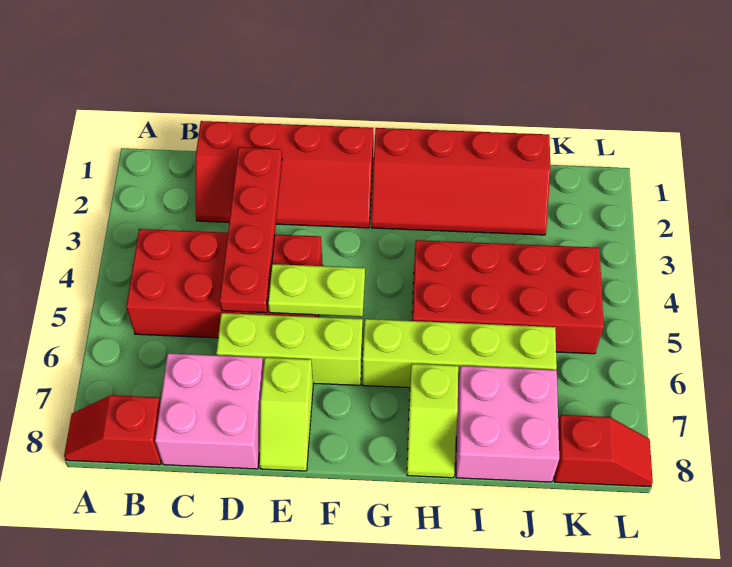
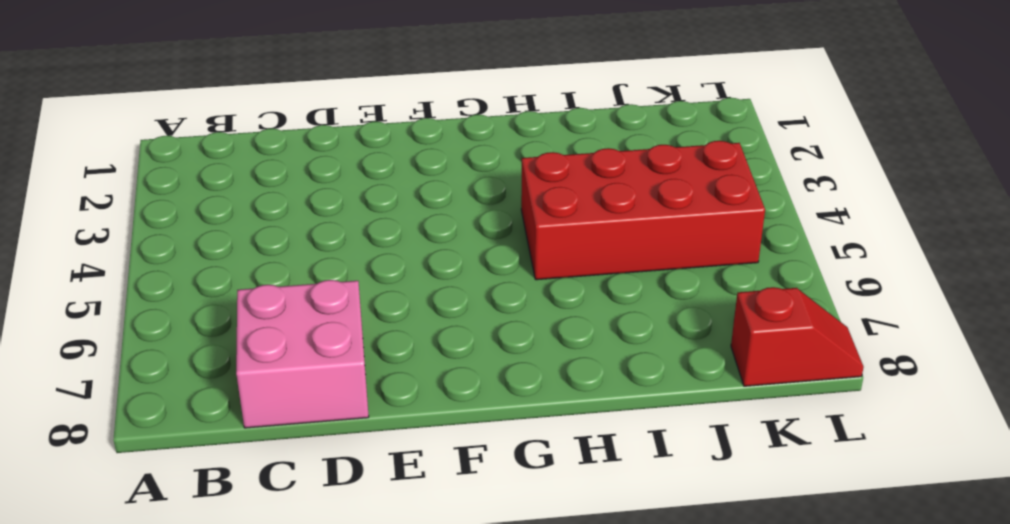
none -> red 1x2 slope [64,395,161,465]
none -> red 2x4 brick [126,229,322,338]
none -> red 2x4 slope [196,121,373,228]

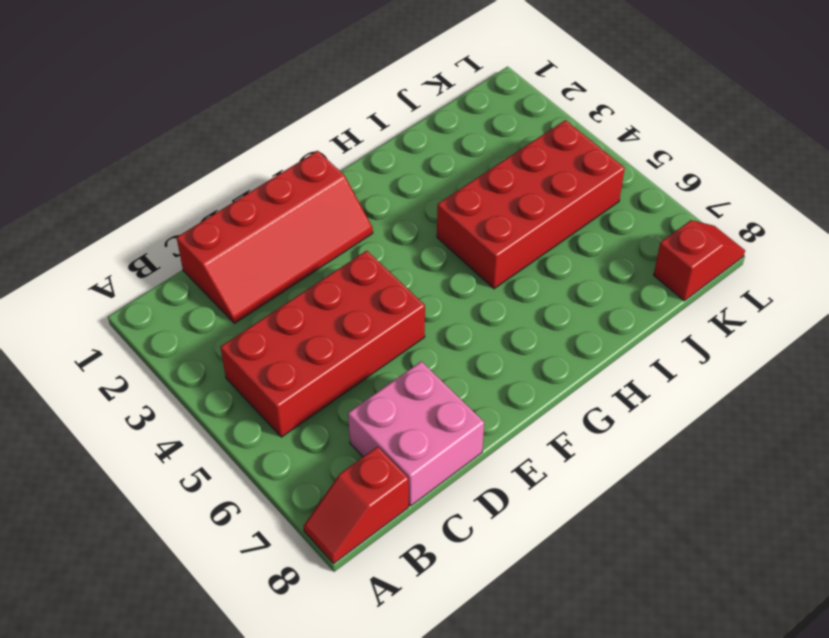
none -> lime 1x3 brick [216,313,363,385]
none -> lime 1x2 slope [260,358,313,471]
none -> red 2x4 slope [371,128,551,235]

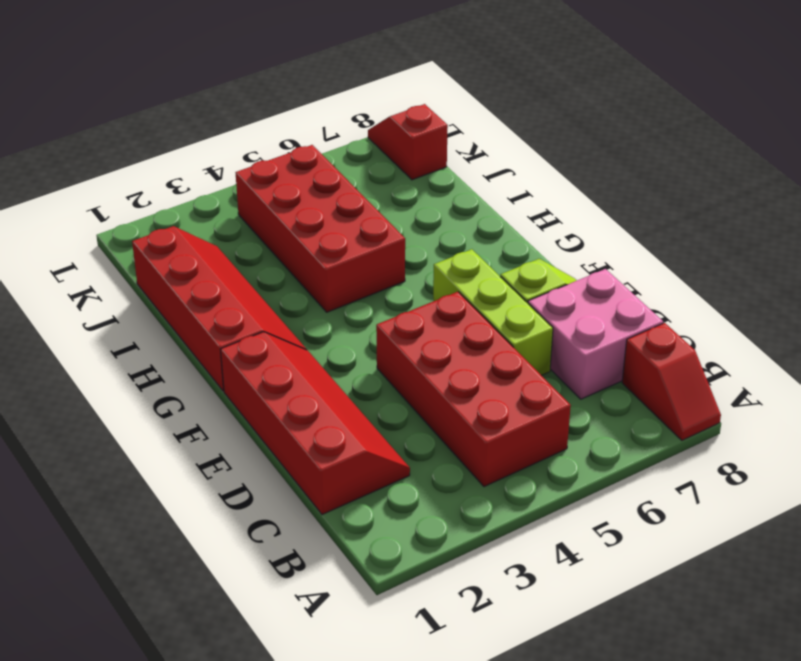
none -> lime 1x4 brick [363,319,557,388]
none -> lime 1x2 slope [407,364,458,478]
none -> pink 2x2 brick [456,366,559,482]

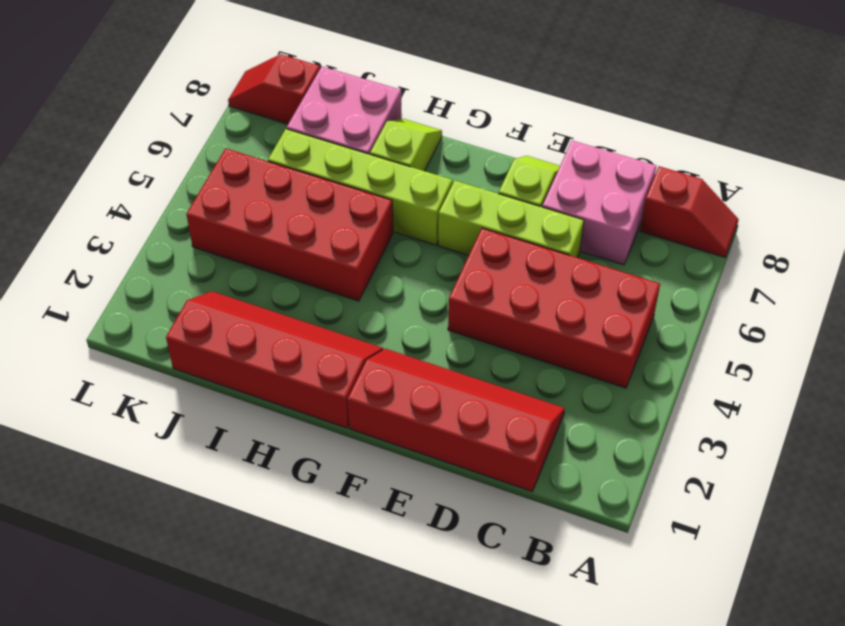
none -> red 1x4 plate [220,147,282,313]
none -> lime 1x2 plate [268,264,365,317]

